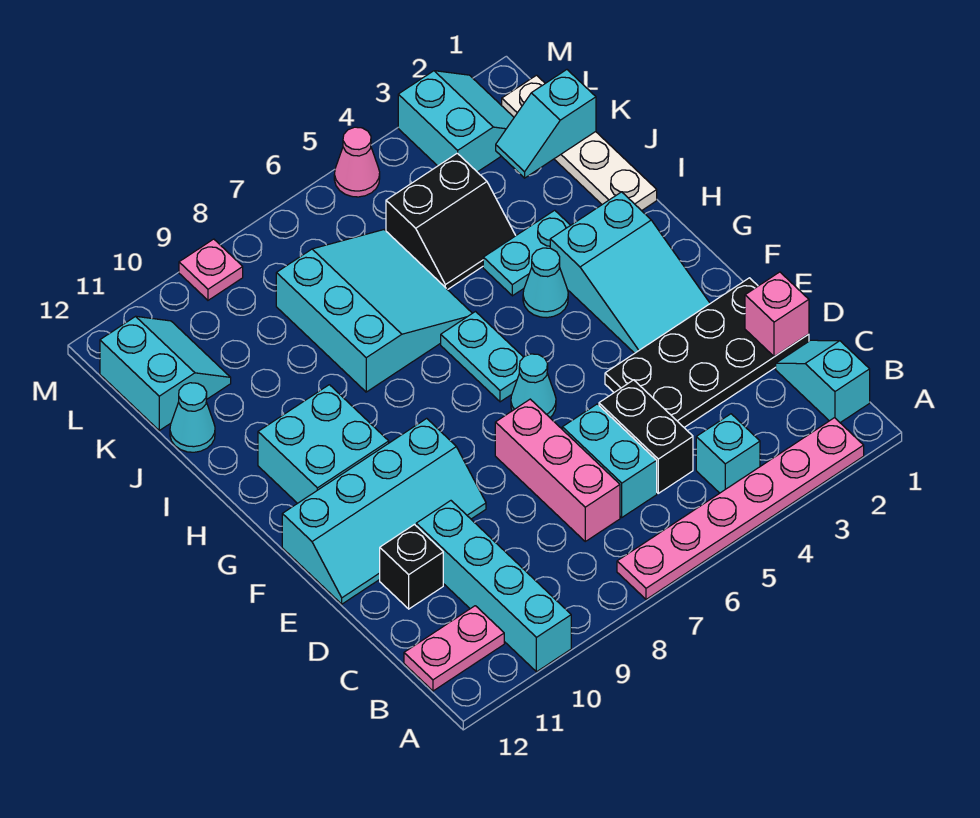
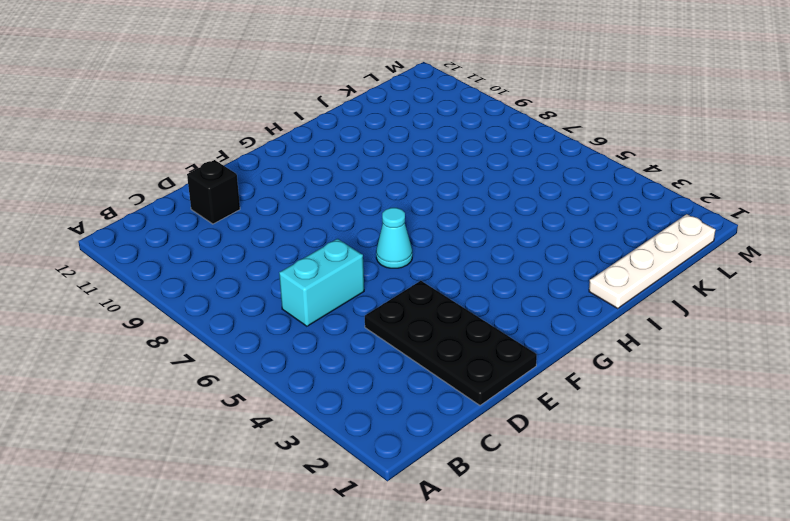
none -> pink 1x6 plate [617,418,864,599]
none -> cyan 1x4 brick [416,501,571,672]
none -> cyan 1x2 slope [776,340,870,423]

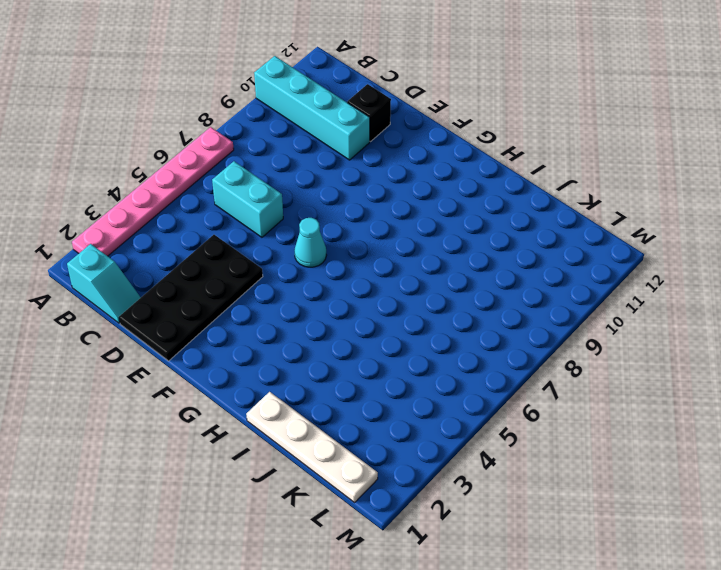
none -> cyan 1x1 brick [696,414,760,493]
none -> pink 1x2 plate [404,606,504,691]
none -> black 1x2 brick [599,380,693,493]

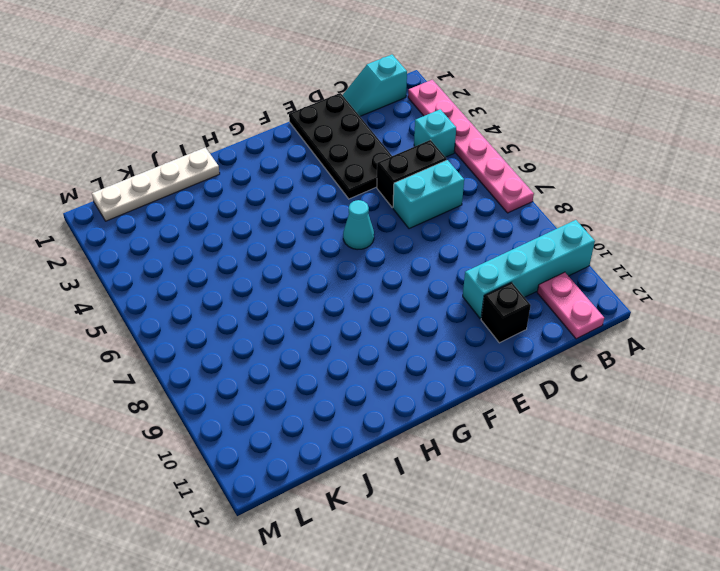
none -> pink 1x3 brick [495,399,620,541]
none -> cyan 2x4 slope [282,418,486,604]
none -> cyan 2x3 slope [550,192,710,353]

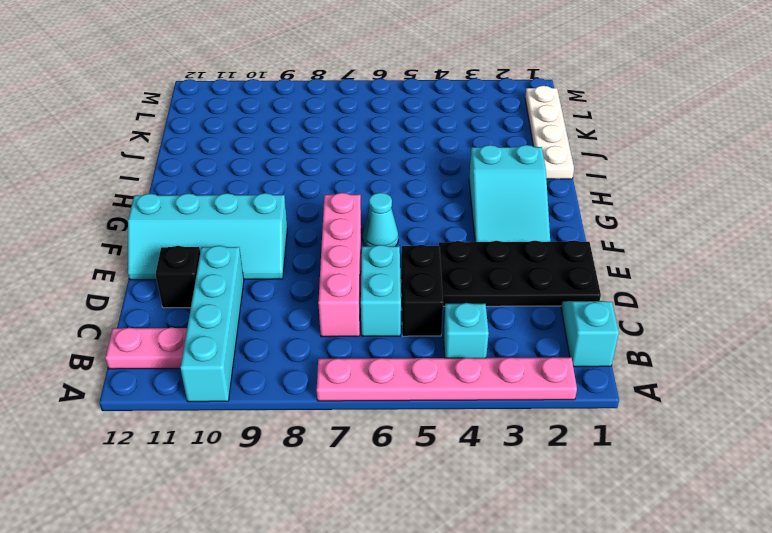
pink 1x4 brick [318,193,361,337] -> pink 1x3 brick [495,399,620,541]
none -> cyan 1x2 plate [441,312,523,402]
none -> cyan 2x2 brick [258,385,389,504]
none -> cyan 1x1 cone [523,248,568,318]

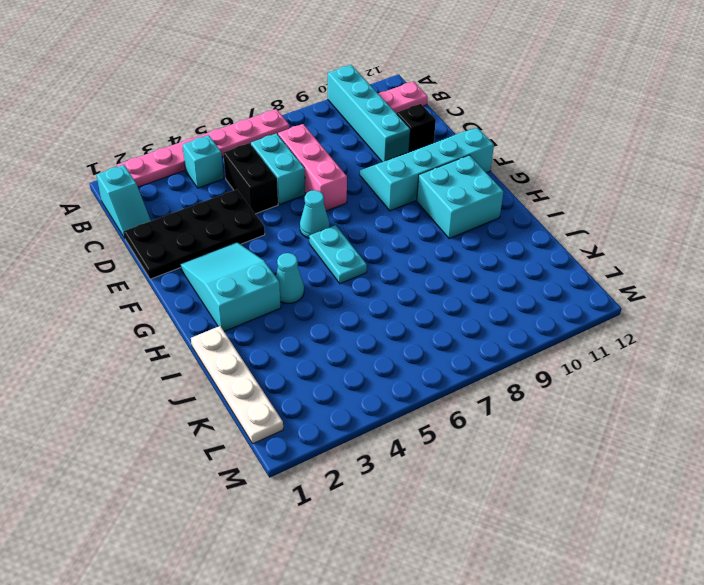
none -> cyan 1x2 plate [483,210,571,296]
none -> cyan 3x3 slope [276,230,472,392]
none -> black 2x2 slope [386,153,516,290]

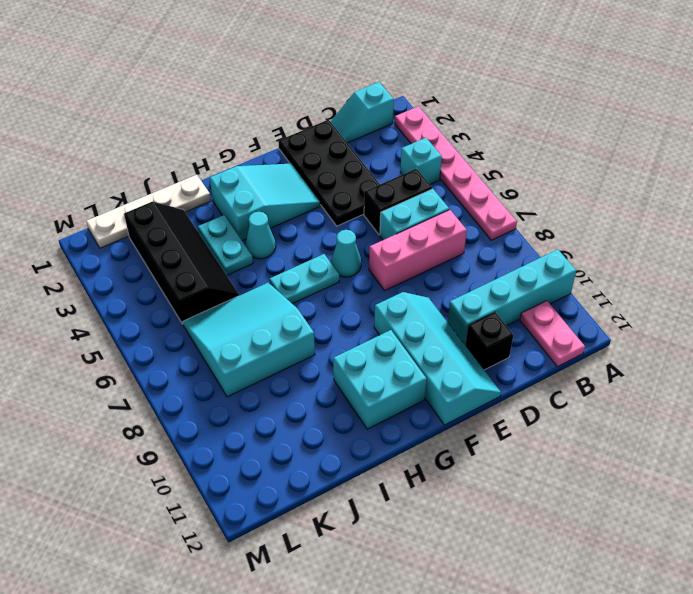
black 2x4 slope [124,202,239,324] -> black 2x2 slope [386,153,516,290]
none -> cyan 1x1 cone [170,383,215,452]
none -> cyan 2x2 slope [100,316,231,430]
none -> cyan 2x2 slope [398,71,514,172]

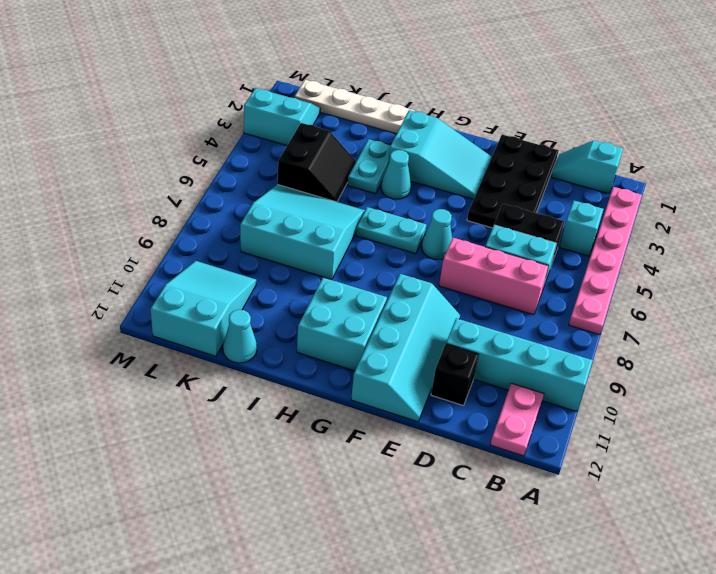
cyan 2x3 slope [151,261,256,356] -> cyan 2x2 slope [100,316,231,430]
none -> pink 1x1 cone [334,127,380,197]
none -> pink 1x1 plate [179,239,243,300]
none -> pink 1x1 brick [745,272,809,356]

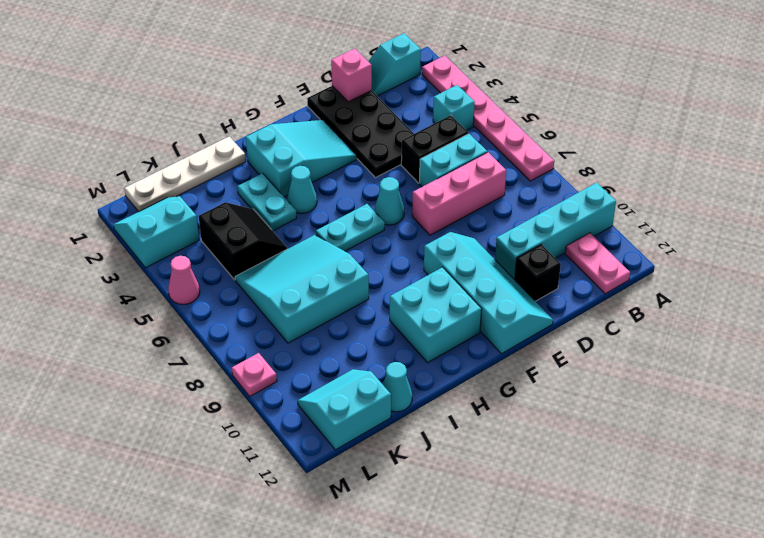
none -> cyan 1x2 slope [496,70,596,178]

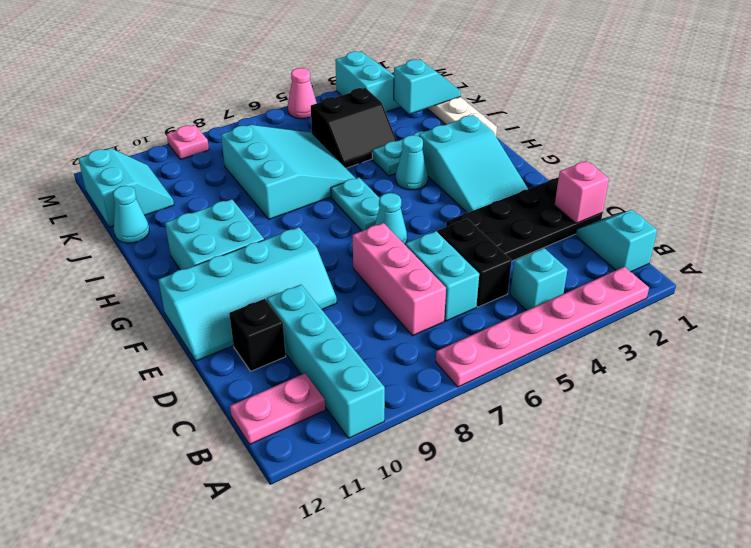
cyan 1x2 slope [394,59,461,114] -> cyan 1x2 slope turned to [496,70,596,178]

